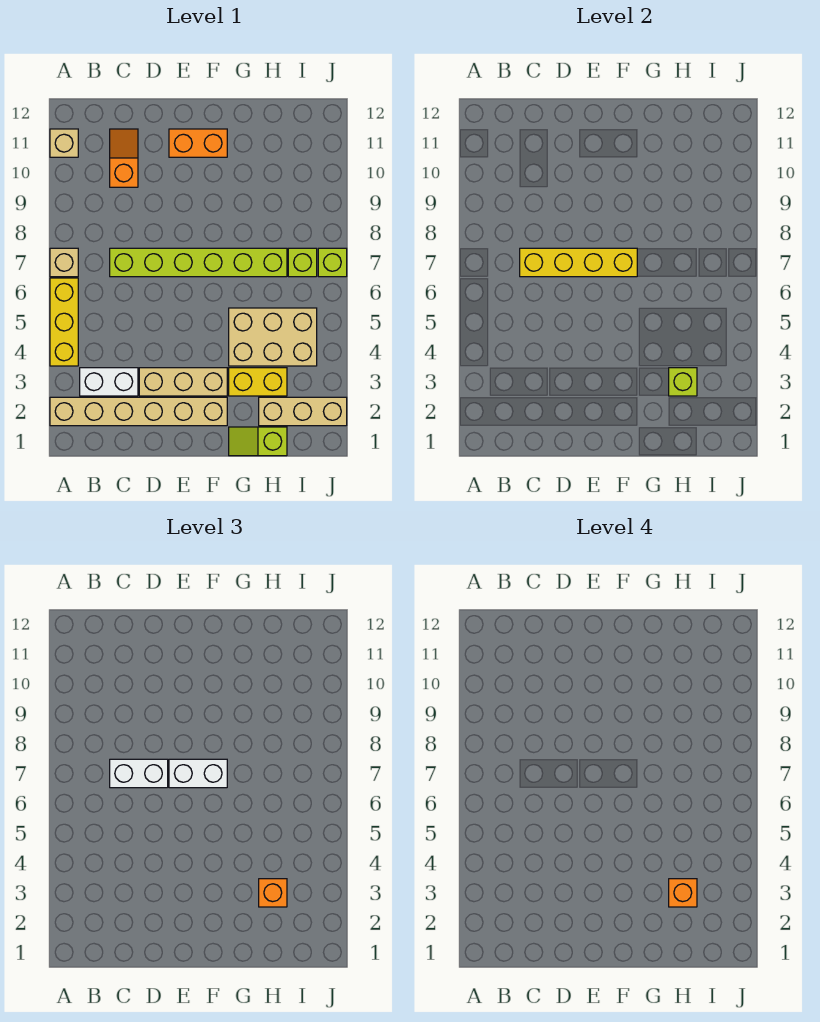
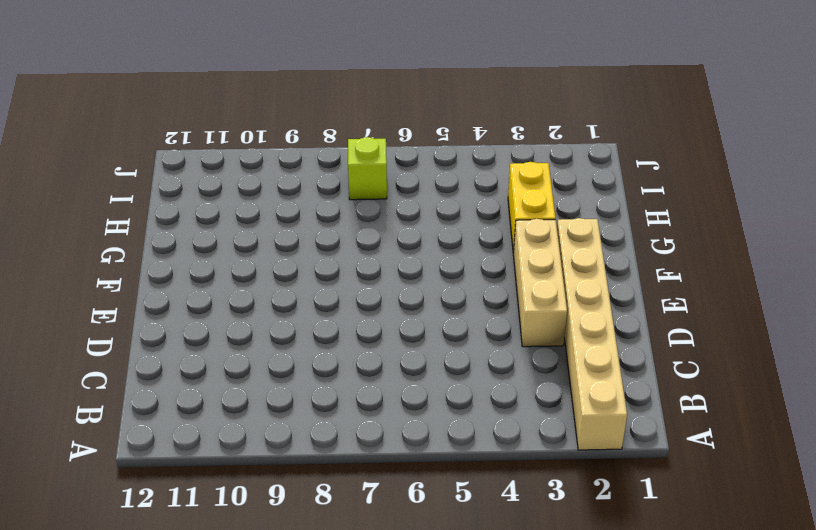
none -> yellow 1x3 brick [50,278,78,366]
none -> tan 1x1 brick [50,248,78,277]
none -> tan 1x1 brick [50,129,78,157]

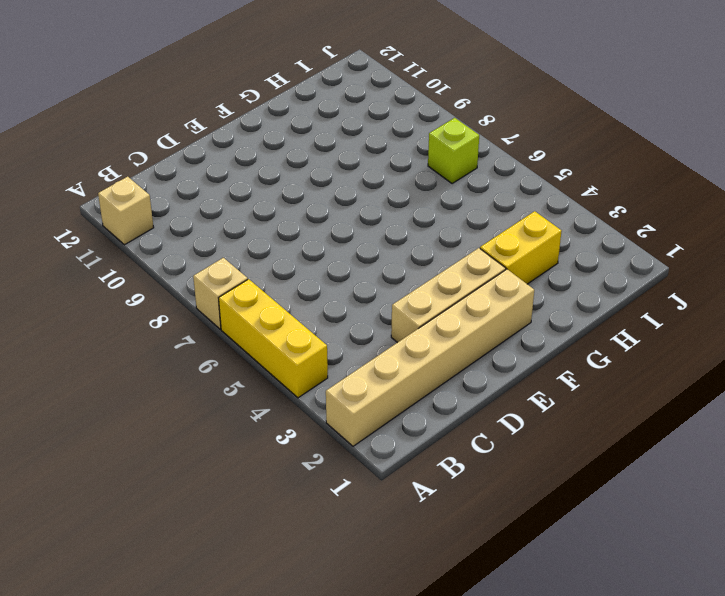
none -> white 1x2 brick [80,368,138,396]
none -> lime 1x6 brick [110,248,287,277]
none -> orange 1x2 slope [110,129,138,187]

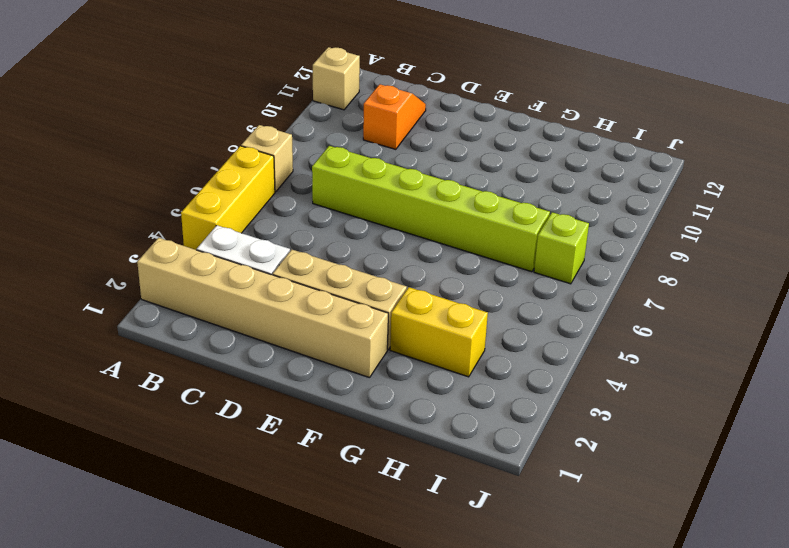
none -> orange 1x2 brick [169,129,227,157]
none -> lime 1x2 slope [229,427,287,456]
none -> tan 2x3 brick [229,308,317,366]

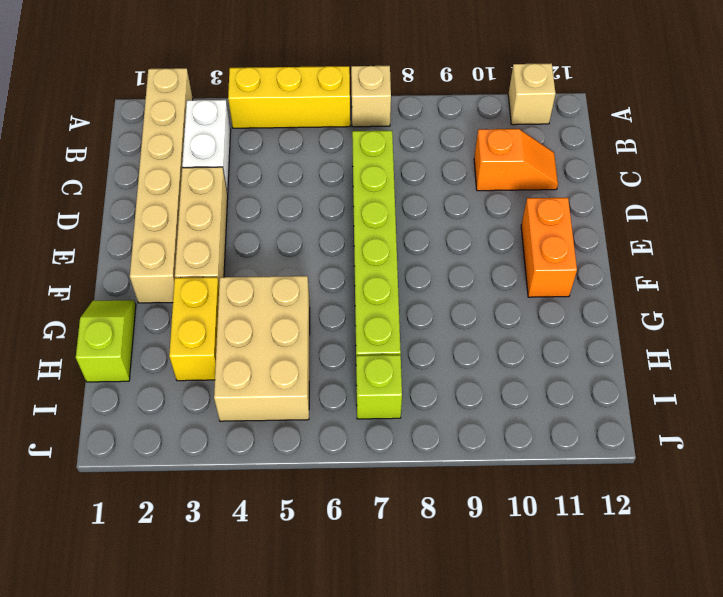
none -> tan 1x3 brick [259,397,347,426]
none -> lime 1x1 brick [318,248,347,277]
none -> yellow 1x4 brick [520,248,637,277]

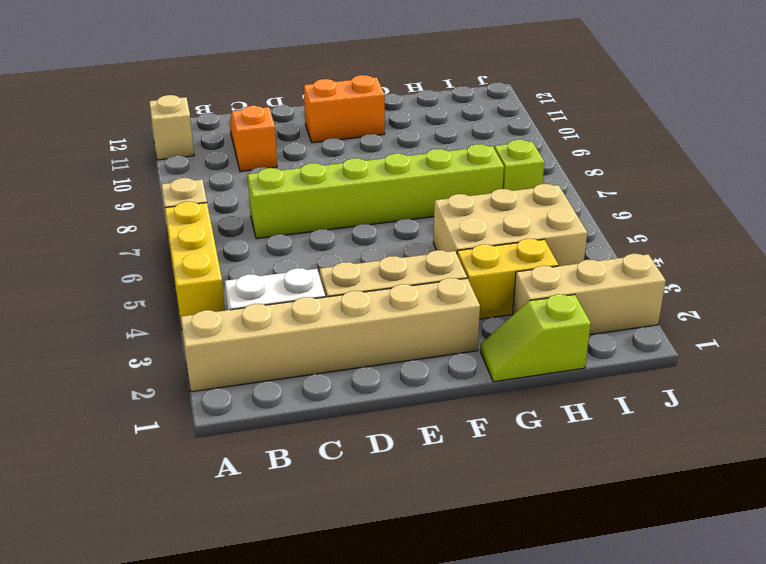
none -> lime 1x1 brick [318,248,347,277]
none -> yellow 1x4 brick [520,248,637,277]
none -> lime 1x1 brick [669,368,697,396]

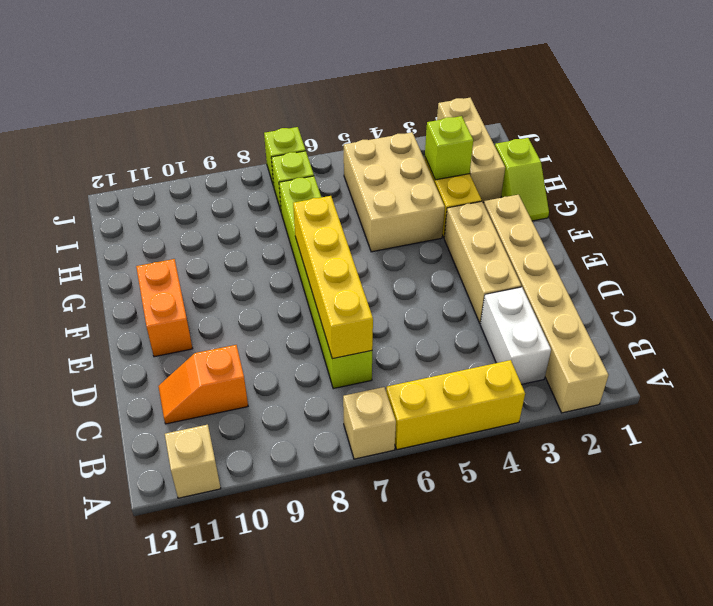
none -> white 1x2 brick [110,759,168,788]
none -> white 1x2 brick [169,759,227,788]
none -> orange 1x1 brick [259,879,287,907]

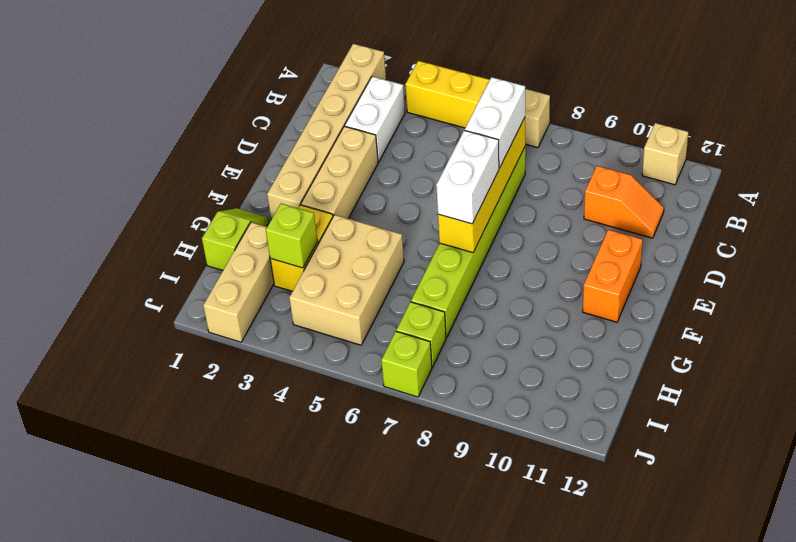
none -> orange 1x1 brick [259,879,287,907]
none -> orange 1x1 brick [669,879,697,907]

